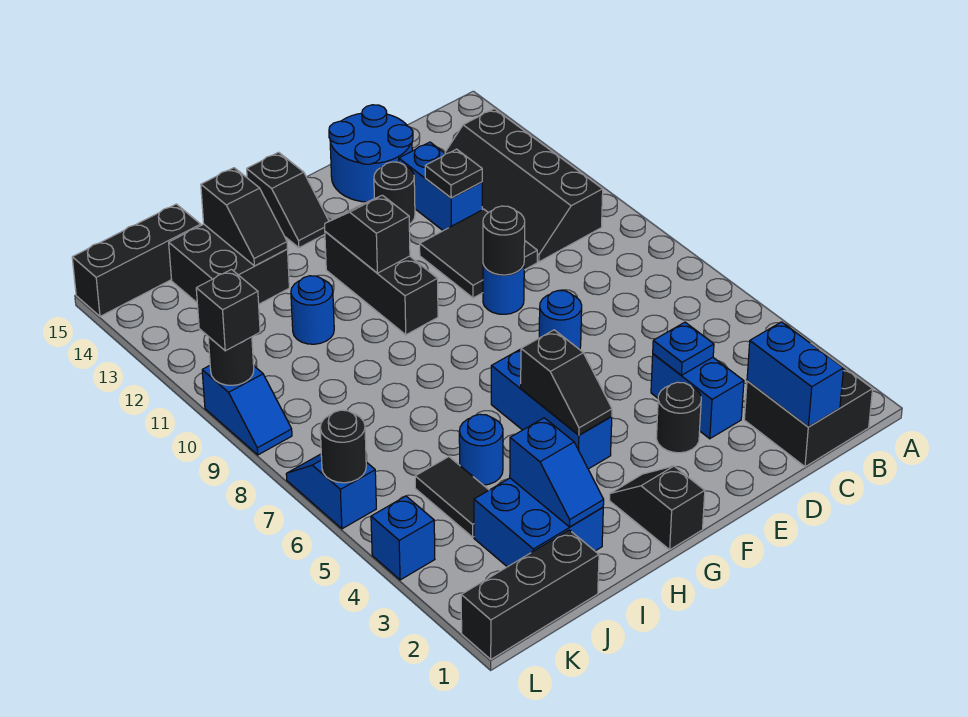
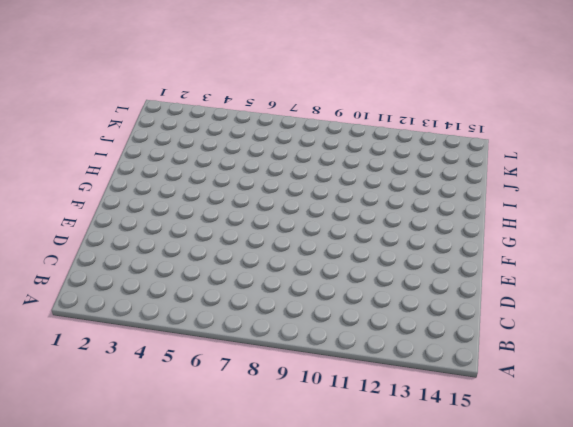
none -> black 2x2 brick [744,343,873,467]
none -> black 2x4 slope [445,109,603,262]
none -> blue 1x2 brick [651,354,744,439]
none -> black 2x2 tile [420,209,537,298]

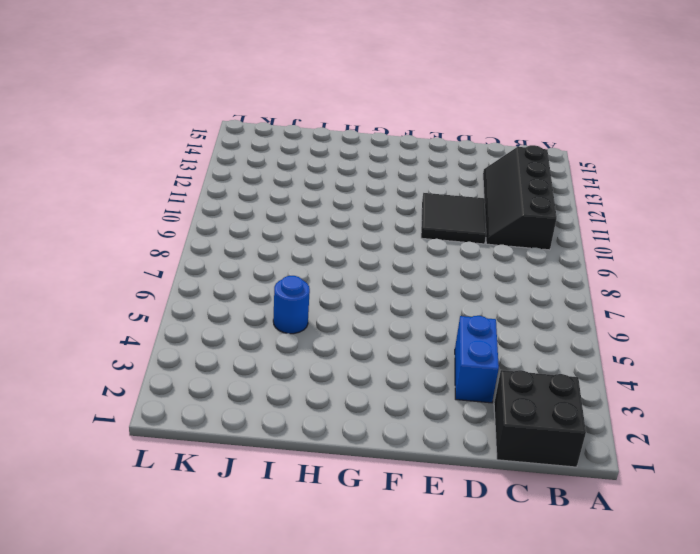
none -> blue 1x2 brick [399,142,482,231]
none -> blue 2x2 round brick [329,105,413,202]
none -> black 1x1 round brick [656,382,701,453]
none -> blue 1x1 round brick [539,291,582,350]

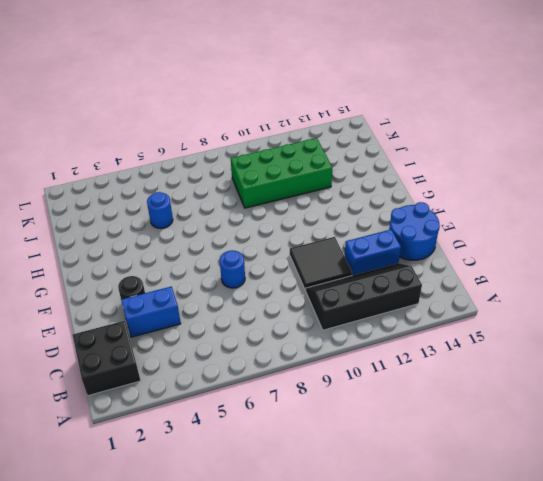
green 2x4 brick [231,138,332,208] -> blue 1x1 round brick [291,276,334,344]
none -> blue 1x1 round brick [483,265,524,314]
none -> black 1x1 round brick [374,162,415,224]
none -> black 1x2 slope [610,466,705,550]
none -> blue 1x3 brick [491,349,612,469]

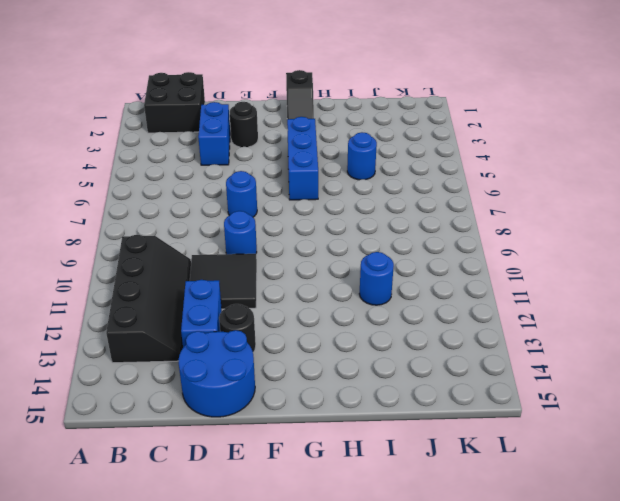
none -> black 1x3 brick [325,232,438,335]
none -> black 1x2 slope [247,152,329,248]
none -> blue 2x2 brick [474,478,603,567]
none -> black 2x2 brick [169,224,289,304]

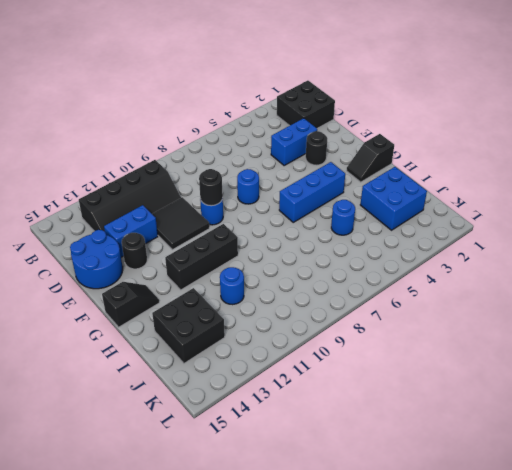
none -> black 1x3 brick [461,530,599,659]
none -> black 1x2 tile [415,457,489,537]
none -> black 1x3 brick [72,204,201,316]
none -> blue 1x1 brick [371,496,435,580]

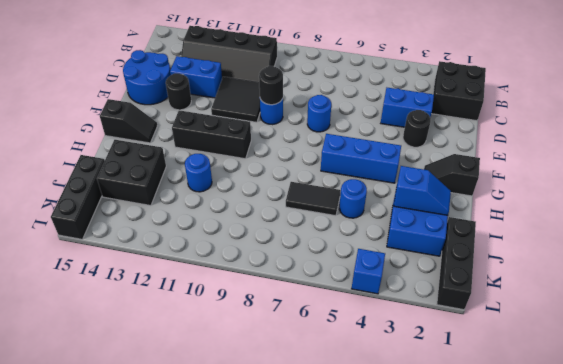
black 1x2 tile [286,182,341,216] -> black 1x2 tile moved to [415,457,489,537]
none -> blue 1x2 slope [286,454,376,529]
none -> blue 1x2 slope [202,366,292,455]
none -> blue 1x2 brick [747,322,844,427]
none -> blue 1x1 plate [653,322,714,375]

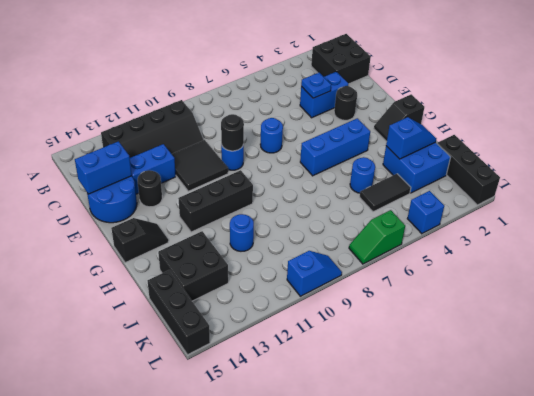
blue 1x2 brick [75,141,132,194] -> blue 1x2 brick moved to [747,322,844,427]
green 1x2 slope [349,210,405,264] -> blue 1x2 slope [286,454,376,529]
none -> black 1x1 plate [425,149,482,198]
none -> black 1x2 slope [521,330,612,435]
none -> black 1x2 slope [325,195,410,273]
none -> black 1x2 slope [201,168,287,266]

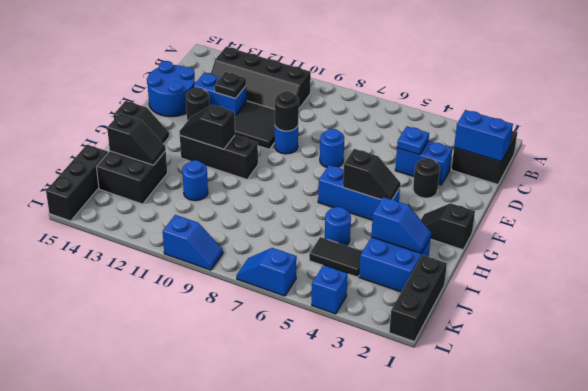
none -> black 1x1 round brick [320,410,366,483]
none -> black 1x1 round brick [208,337,254,385]
none -> black 1x1 brick [196,269,260,351]

